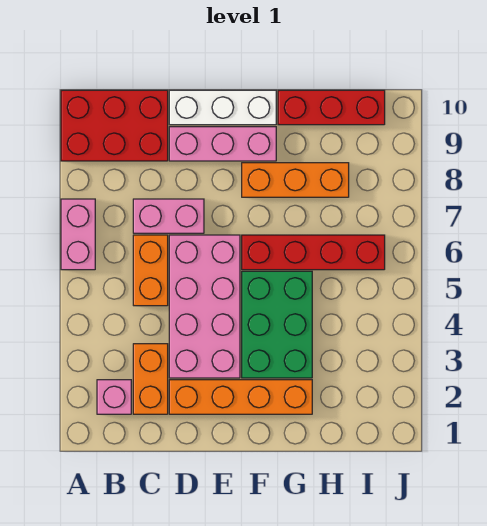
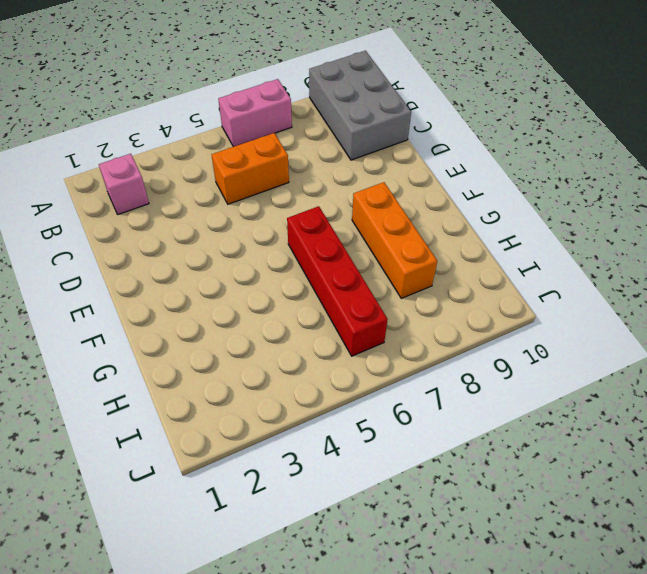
grey 2x3 brick [309,51,411,160] -> red 2x3 brick [61,90,168,161]
none -> orange 1x2 brick [133,344,168,414]
none -> pink 1x2 brick [133,199,204,233]
none -> orange 1x4 brick [169,380,312,414]

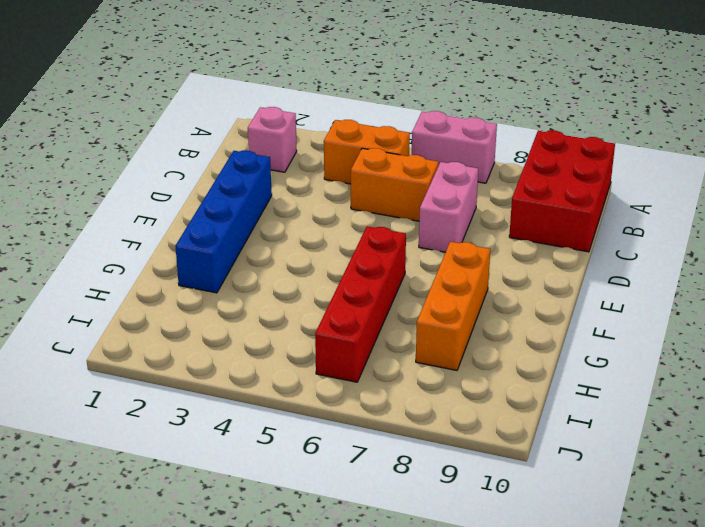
orange 1x2 brick [324,120,410,184] -> orange 1x2 brick moved to [133,344,168,414]
blue 1x4 brick [176,151,272,293] -> orange 1x4 brick [169,380,312,414]
none -> pink 2x4 brick [169,235,240,378]
none -> pink 1x3 brick [169,127,276,161]
none -> white 1x3 brick [169,90,276,125]

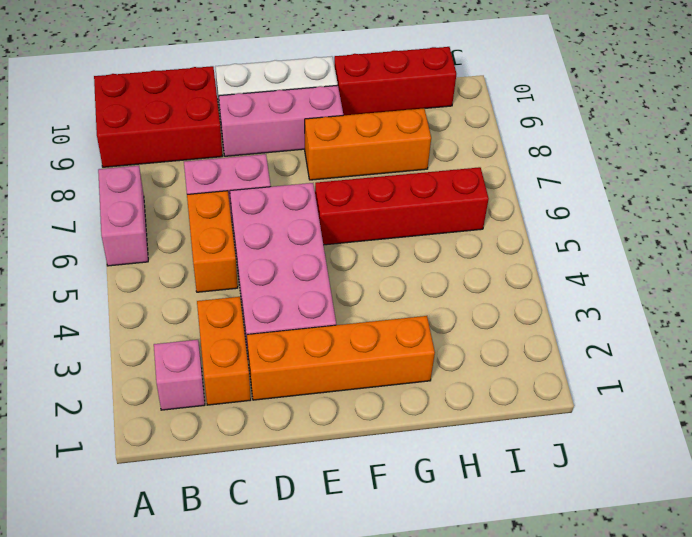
none -> green 2x3 brick [242,271,312,378]

